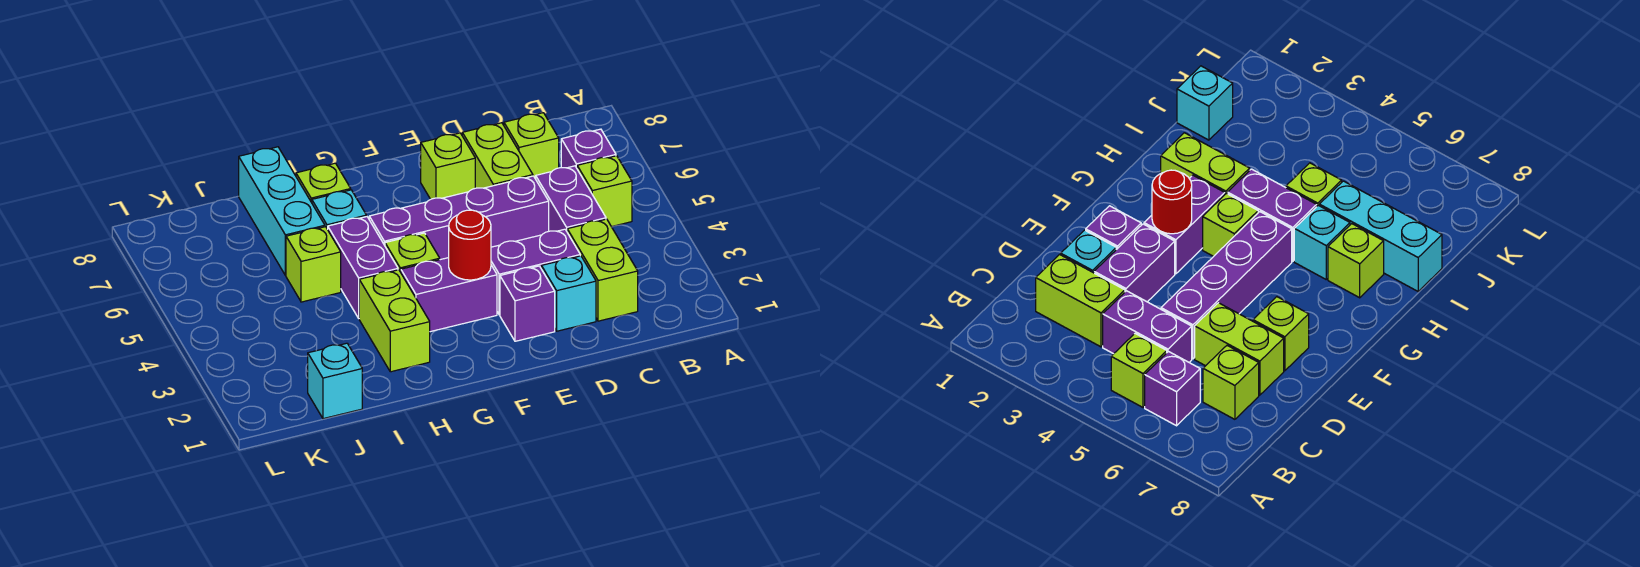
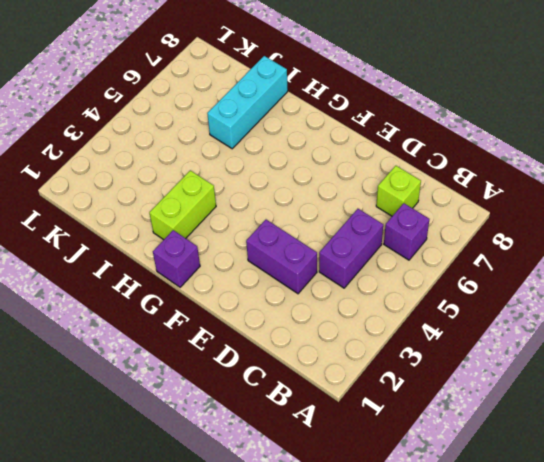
purple 1x1 brick [153,230,200,287] -> purple 1x1 brick moved to [500,266,555,341]
none -> lime 1x1 brick [577,156,632,227]
none -> lime 1x2 brick [567,219,638,321]
none -> cyan 1x1 brick [542,256,596,331]

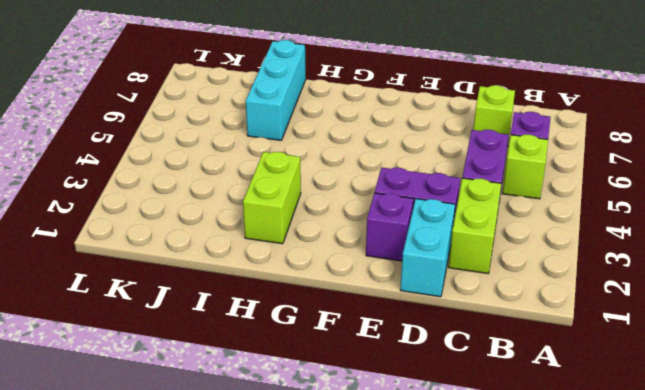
cyan 1x2 brick [400,199,455,297] -> cyan 1x1 brick [542,256,596,331]
none -> purple 1x4 brick [369,176,549,260]
none -> lime 1x2 brick [462,123,533,188]
none -> lime 1x1 brick [421,133,475,199]

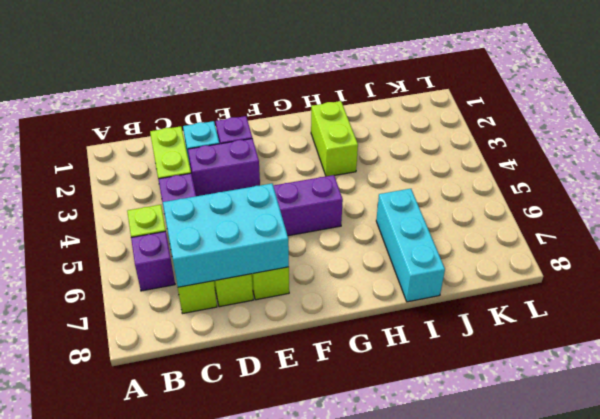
cyan 2x3 brick [163,184,289,287] -> none
none -> purple 1x2 brick [401,258,497,332]
none -> lime 1x1 brick [385,233,440,272]
none -> purple 1x2 brick [328,217,398,318]

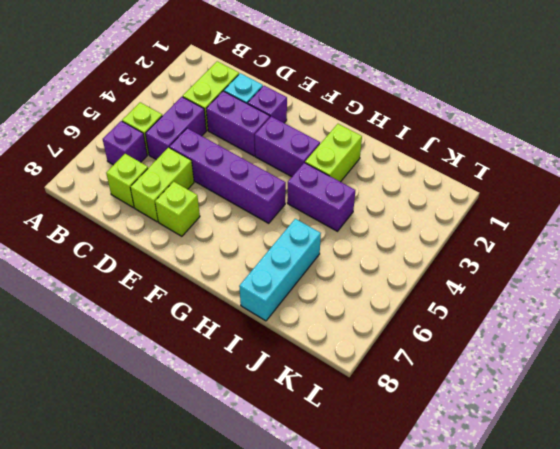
purple 1x2 brick [287,163,355,231] -> purple 1x2 brick turned to [328,217,398,318]
none -> lime 1x1 brick [385,233,440,272]
none -> cyan 1x1 brick [312,190,367,229]
none -> lime 1x1 brick [296,163,351,203]

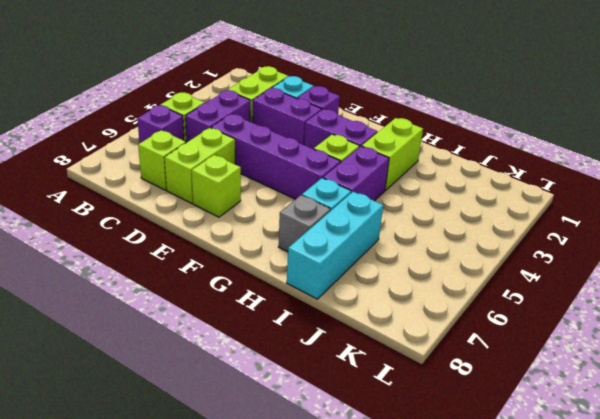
grey 1x1 brick [278,195,331,252] -> lime 1x1 brick [296,163,351,203]
none -> lime 1x1 brick [286,227,341,302]
none -> cyan 1x1 brick [308,343,362,419]
none -> red 1x1 round brick [449,210,491,280]

